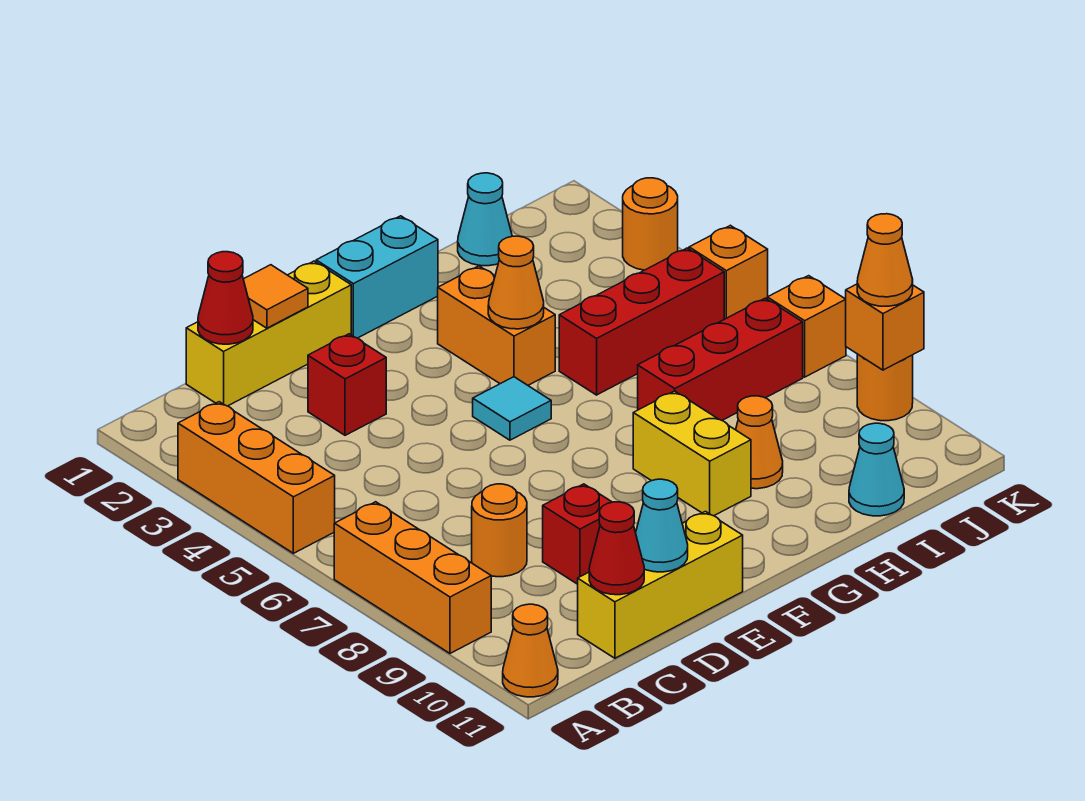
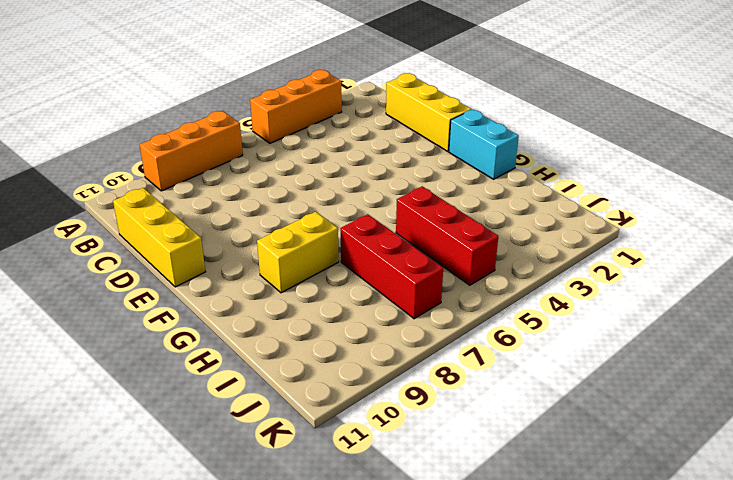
none -> orange 1x1 cone [503,604,558,697]
none -> orange 1x1 round brick [472,484,527,577]
none -> red 1x1 brick [308,334,386,435]

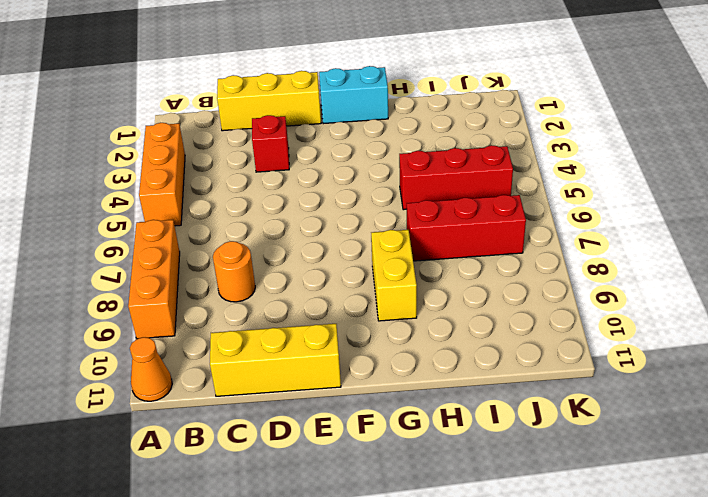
none -> red 1x1 brick [543,484,612,584]
none -> cyan 1x1 tile [473,377,551,440]
none -> orange 1x2 brick [438,266,555,385]

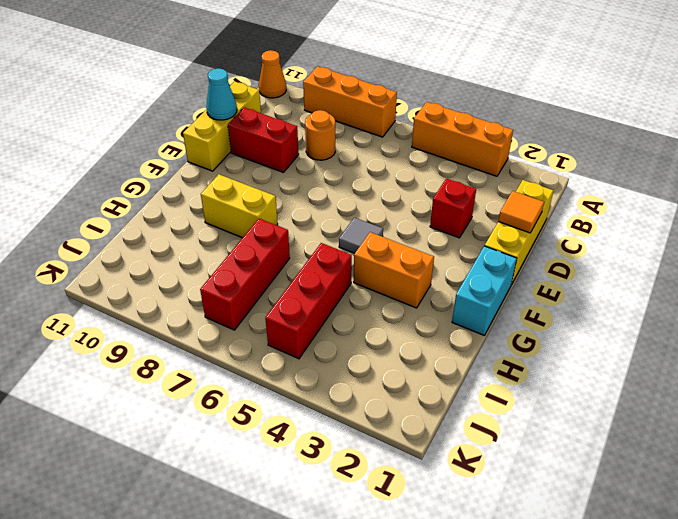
red 1x2 brick [228,108,299,172] -> red 1x1 brick [543,484,612,584]
grey 1x1 tile [339,218,383,253] -> cyan 1x1 tile [473,377,551,440]
none -> orange 1x1 cone [736,396,783,489]
none -> cyan 1x1 cone [458,173,512,266]
none -> cyan 1x1 cone [849,423,904,516]

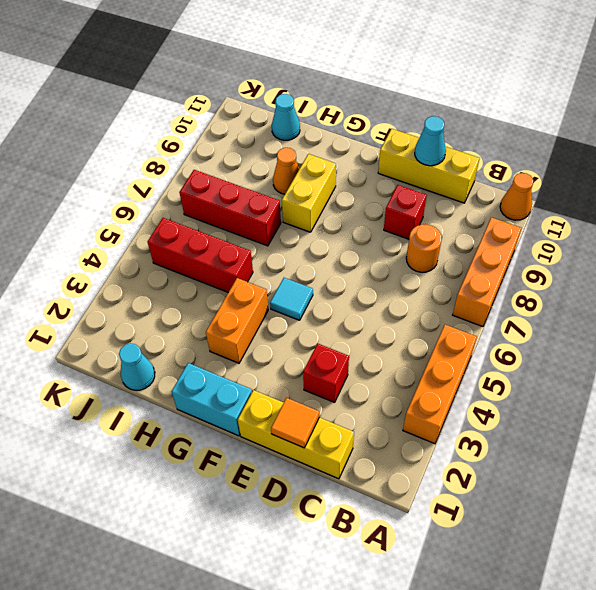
none -> orange 1x1 round brick [623,178,678,270]
none -> orange 1x1 brick [689,225,768,319]
none -> orange 1x1 brick [767,276,846,377]

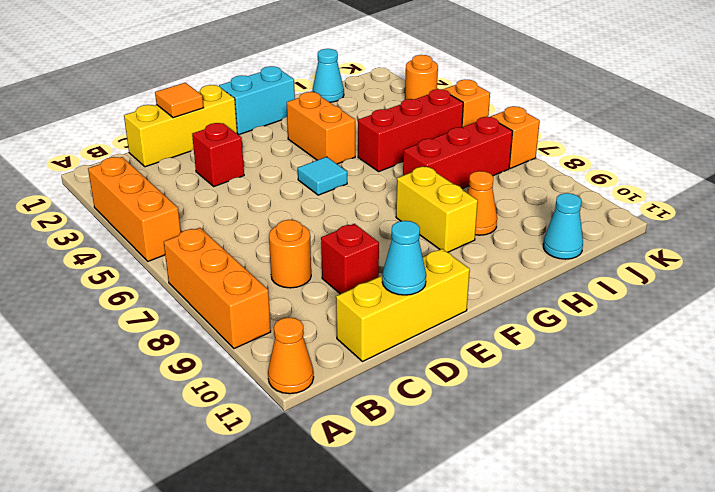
none -> orange 1x1 round brick [857,354,913,421]
none -> red 1x1 cone [198,252,253,344]
none -> red 1x1 cone [589,502,644,595]

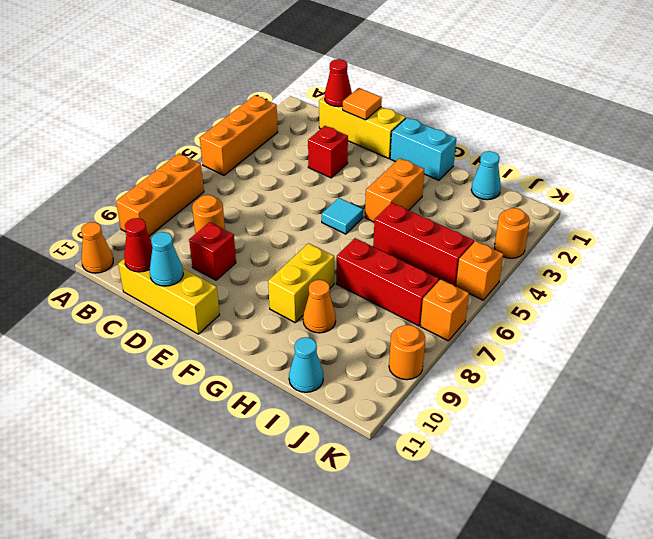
none -> orange 1x1 cone [488,236,544,329]
none -> orange 1x1 brick [846,284,924,370]
none -> orange 1x1 cone [857,214,913,306]

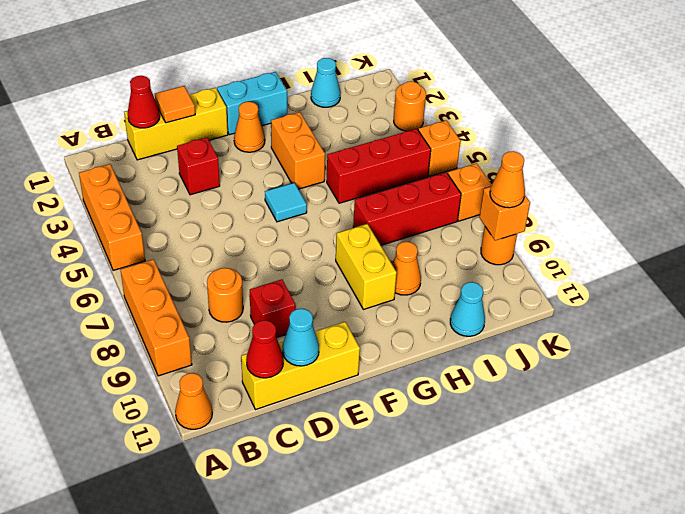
orange 1x1 cone [234,102,265,152] -> orange 1x1 cone moved to [488,236,544,329]

